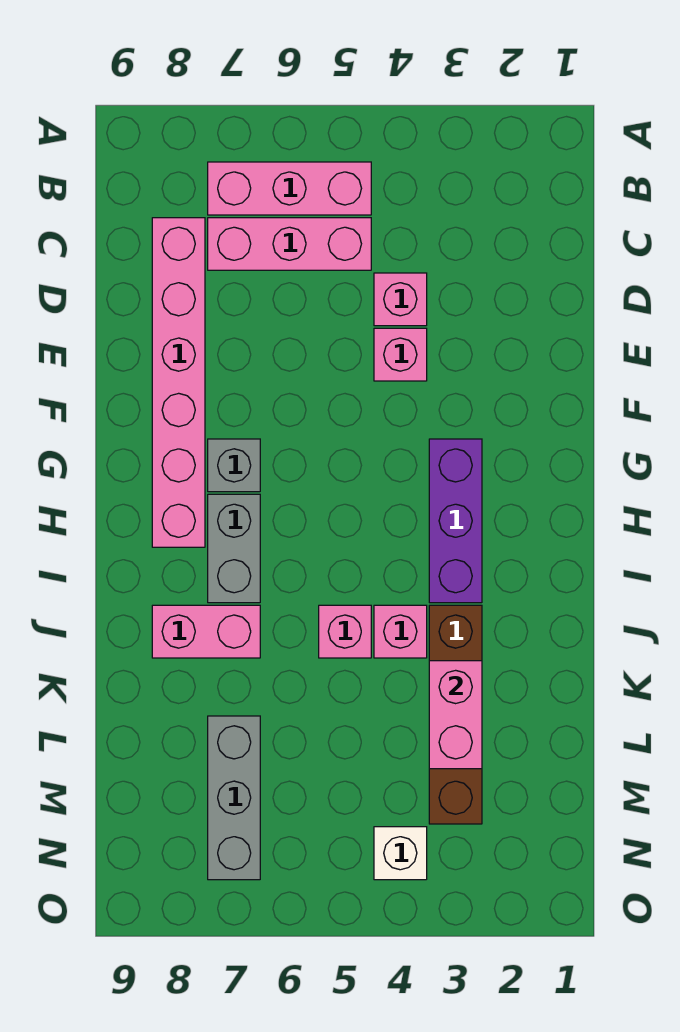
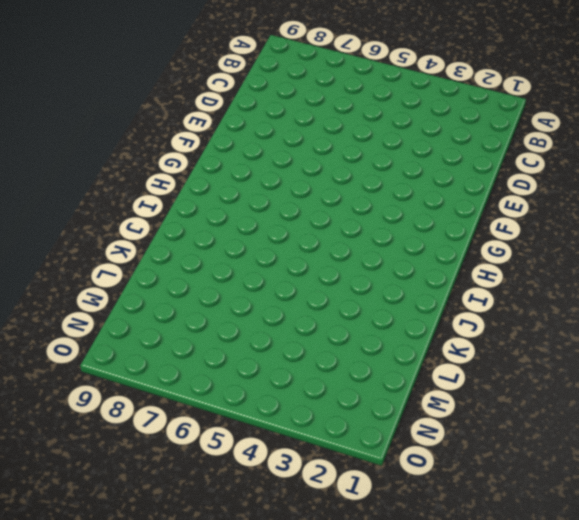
none -> pink 1x3 brick [208,162,371,215]
none -> pink 1x3 brick [208,218,371,270]
none -> pink 1x6 brick [152,218,205,547]

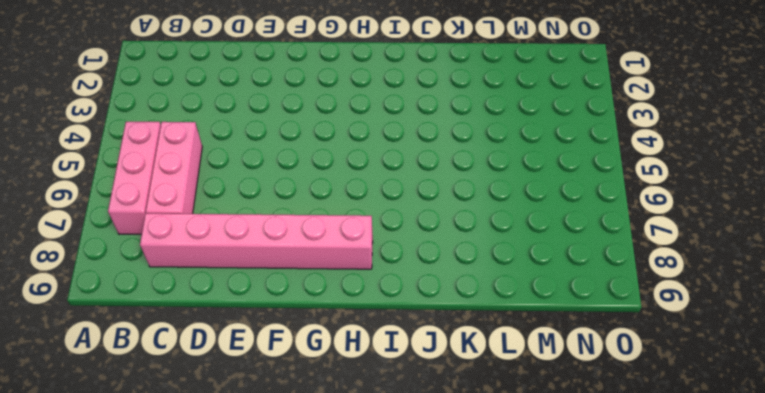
none -> pink 1x1 brick [374,273,427,326]
none -> pink 1x1 brick [374,328,427,381]
none -> purple 1x3 brick [429,439,482,603]

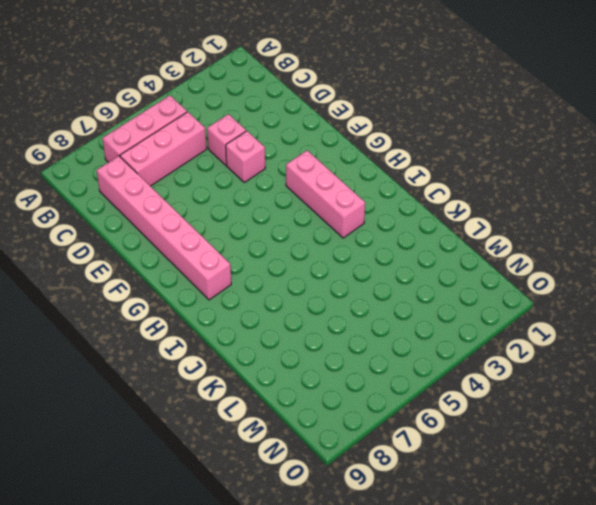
pink 1x3 brick [286,150,365,238] -> purple 1x3 brick [429,439,482,603]
none -> grey 1x1 brick [208,439,260,492]
none -> grey 1x2 brick [208,494,260,603]
none -> brown 1x4 brick [429,605,482,824]

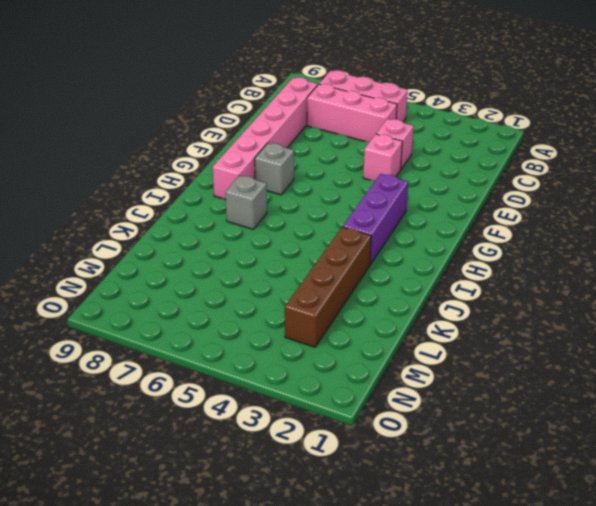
grey 1x1 brick [225,175,267,229] -> grey 1x2 brick [208,494,260,603]
none -> pink 1x1 brick [374,605,427,658]
none -> pink 1x1 brick [319,605,371,658]
none -> pink 1x2 brick [152,605,260,658]

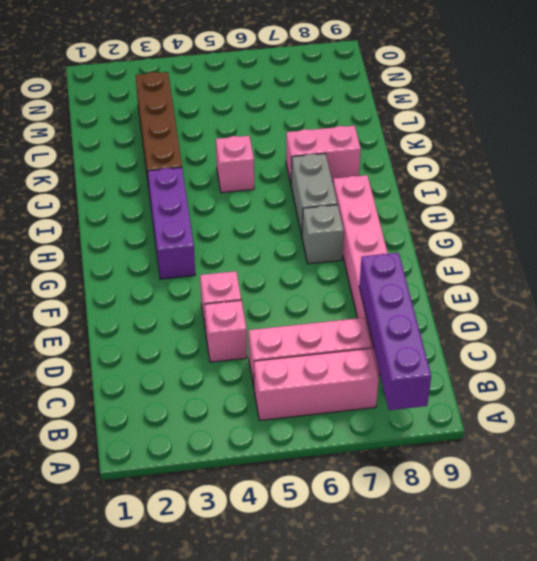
purple 1x4 brick [359,253,431,410] -> none
none -> pink 1x1 brick [374,605,427,658]
none -> grey 1x3 brick [208,716,260,880]
none -> white 1x1 brick [374,827,427,880]

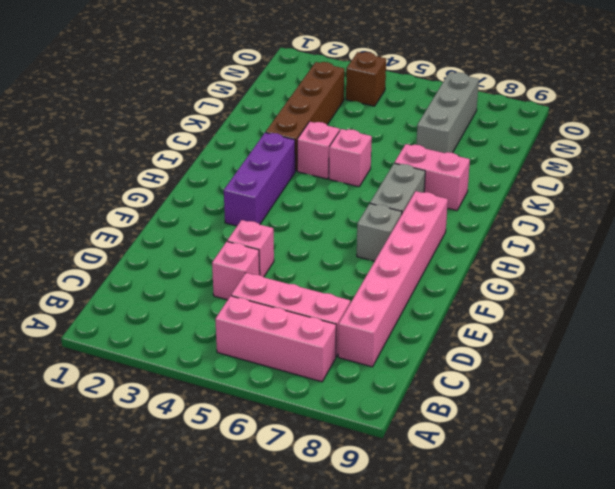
brown 1x1 brick [346,52,386,106] -> white 1x1 brick [374,827,427,880]
none -> pink 1x2 brick [429,661,482,769]

